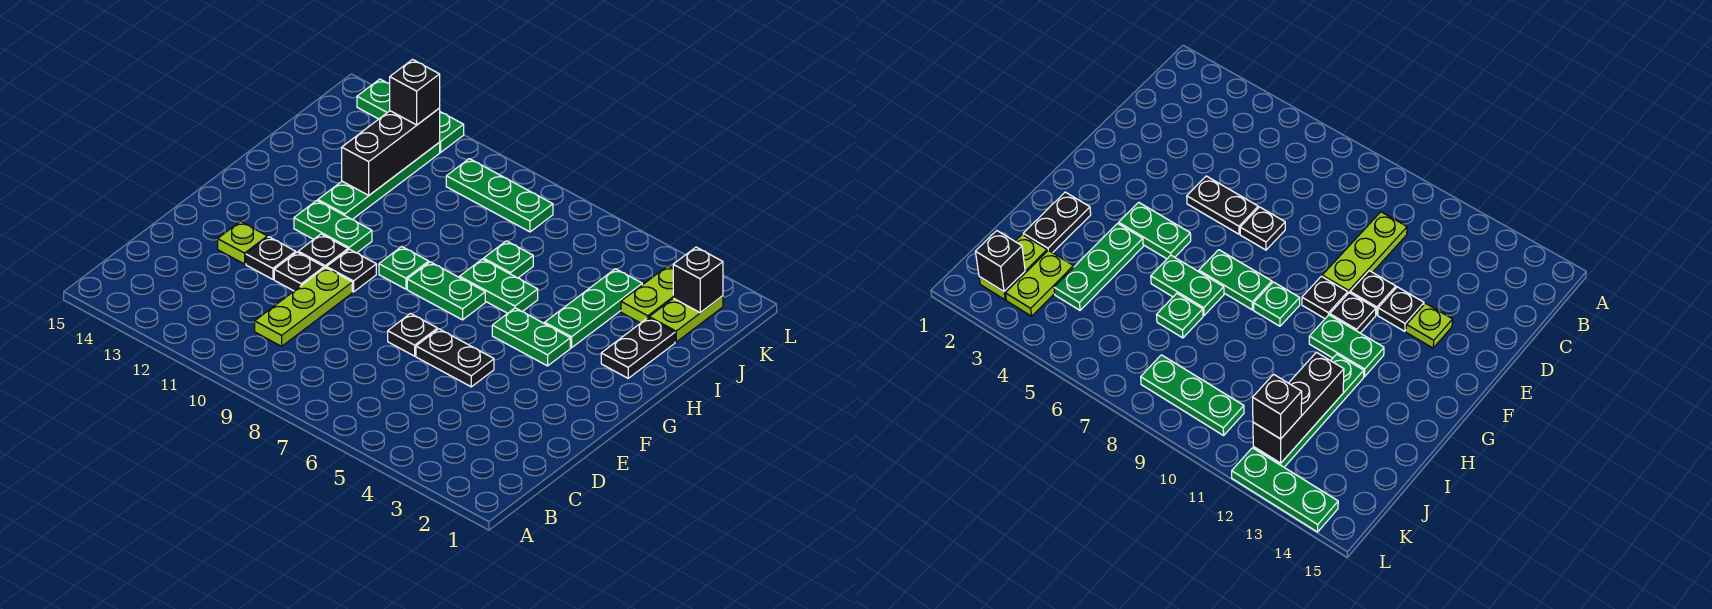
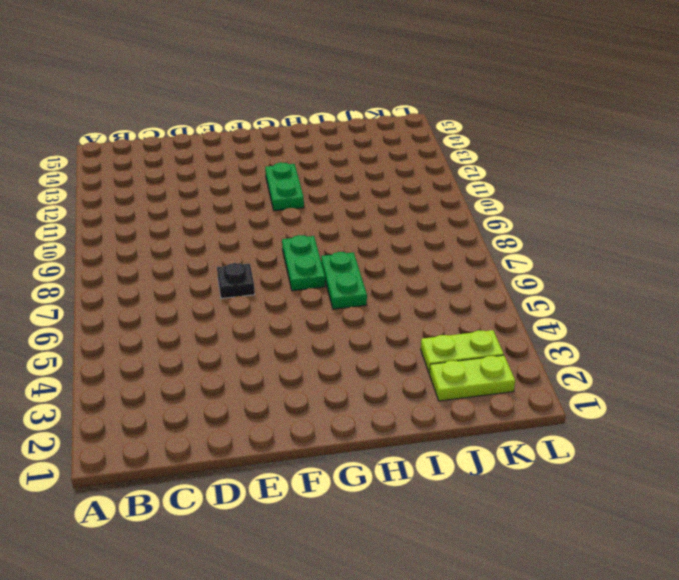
none -> lime 1x3 plate [255,267,352,346]
none -> black 1x2 plate [416,329,494,387]
none -> black 1x1 plate [274,252,324,291]

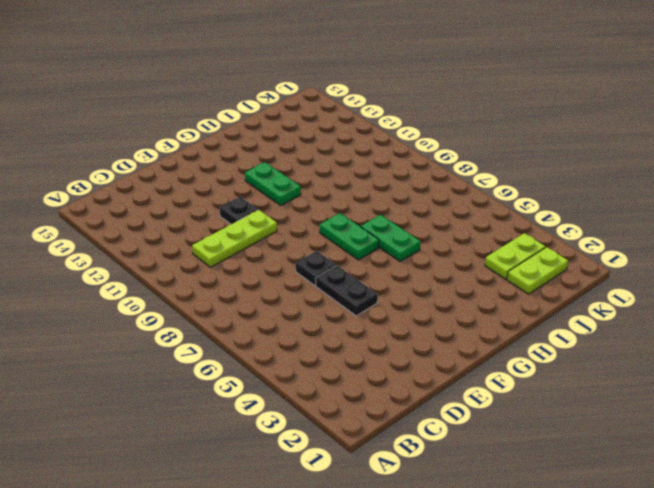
none -> black 1x1 plate [246,237,296,279]
none -> lime 1x1 plate [218,222,267,264]
none -> black 1x1 plate [327,249,376,292]

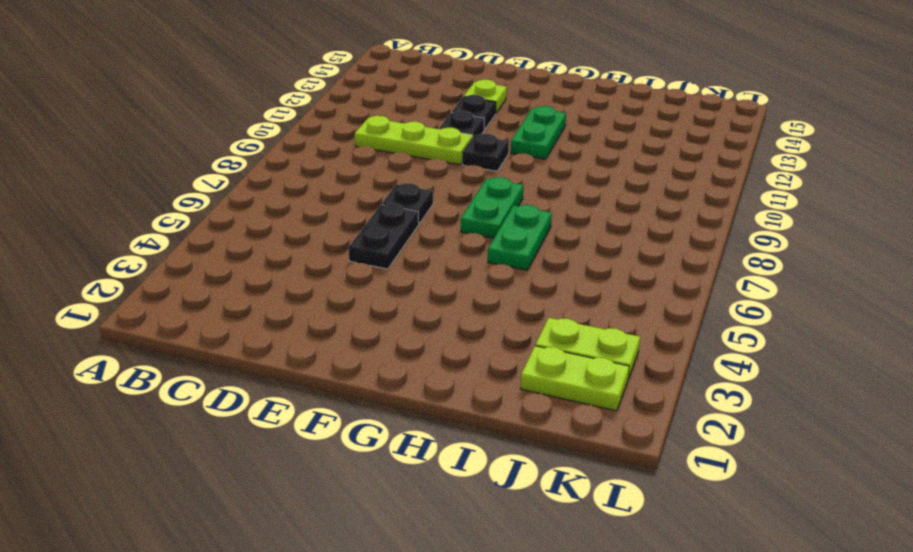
none -> black 1x1 plate [298,234,348,268]
none -> green 1x2 plate [492,308,570,366]
none -> green 1x1 plate [379,247,429,289]

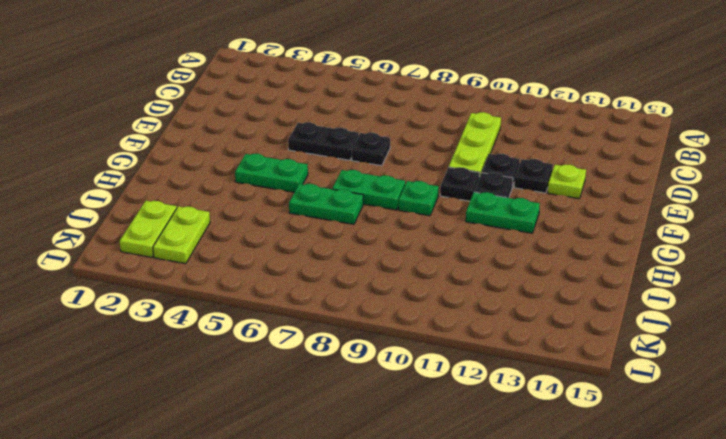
none -> black 1x2 plate [601,318,675,378]
none -> green 1x3 plate [544,269,642,348]
none -> green 1x4 plate [318,143,440,219]

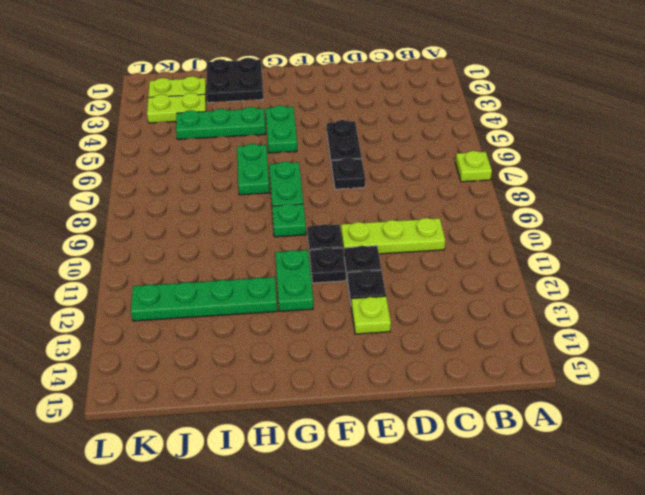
lime 1x1 plate [455,151,492,182] -> none
black 2x2 plate [207,58,263,103] -> black 1x2 plate [601,318,675,378]
none -> green 1x1 plate [484,241,533,278]
none -> green 1x3 plate [446,159,553,232]
none -> green 1x3 plate [357,79,464,152]

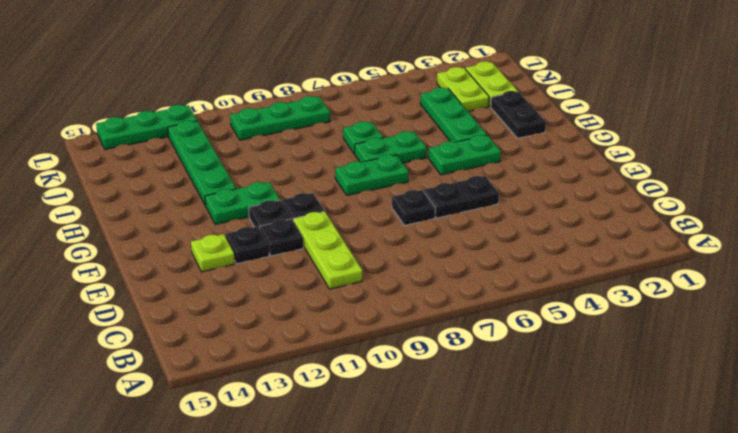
none -> green 1x1 plate [379,247,429,289]
none -> black 1x3 brick [342,108,440,195]
none -> black 1x1 brick [673,247,723,313]

